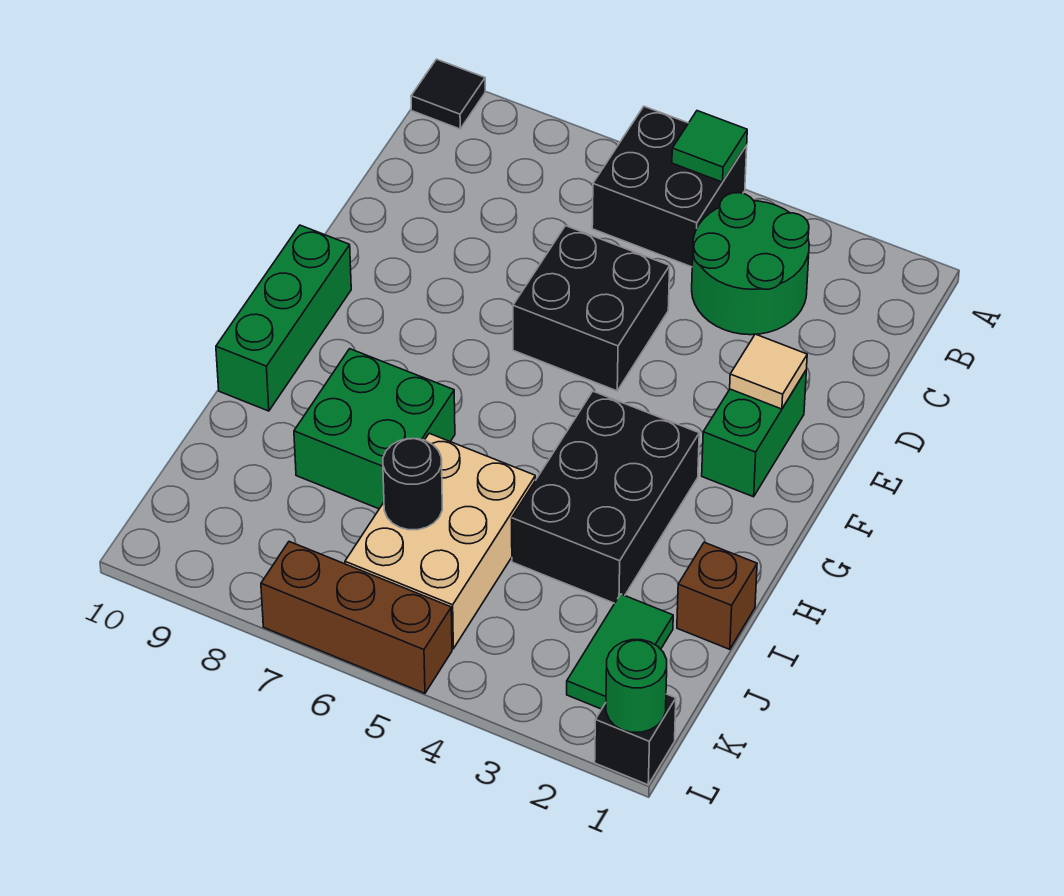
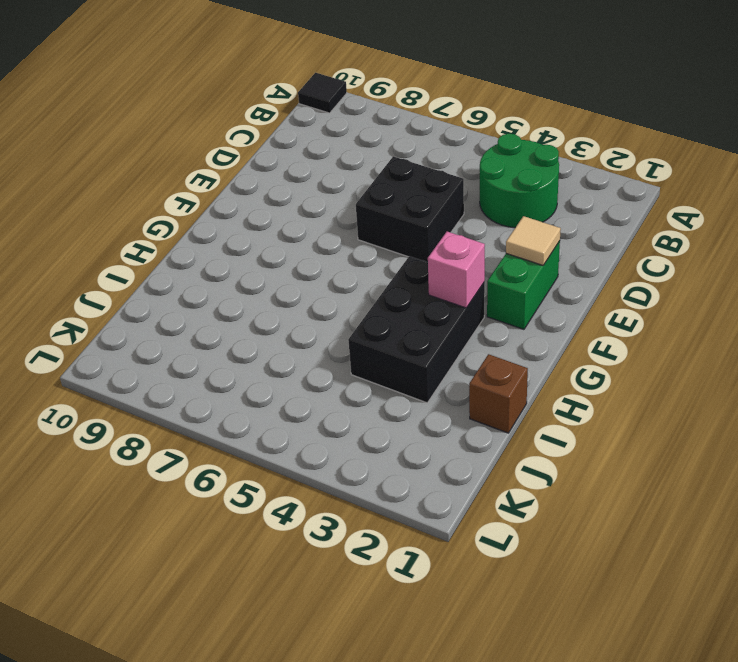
pink 1x1 brick [428,232,485,308] -> none
none -> black 2x2 brick [592,107,747,267]
none -> green 1x3 brick [216,225,351,411]
none -> green 2x2 brick [294,349,455,509]

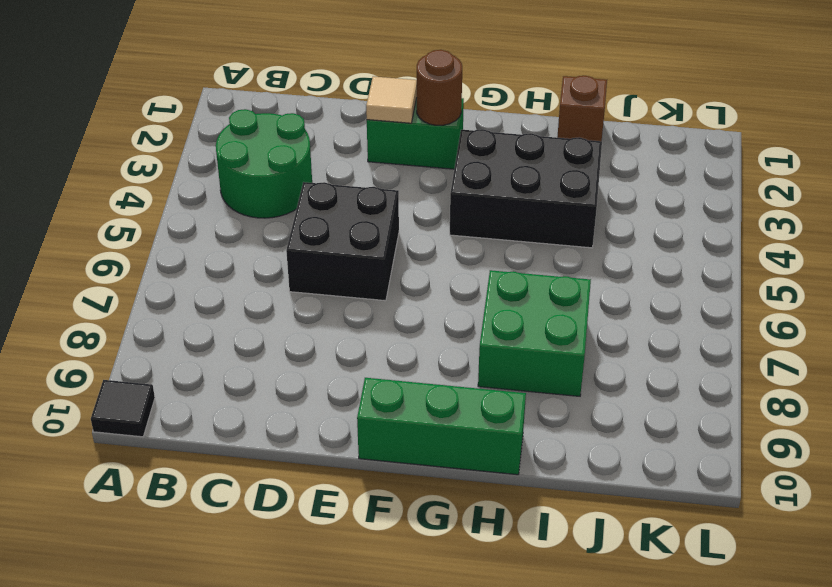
brown 1x1 round brick [417,50,462,125] -> none
none -> black 2x2 brick [592,107,747,267]
none -> tan 2x3 brick [345,433,535,649]
none -> green 1x2 tile [567,594,673,709]

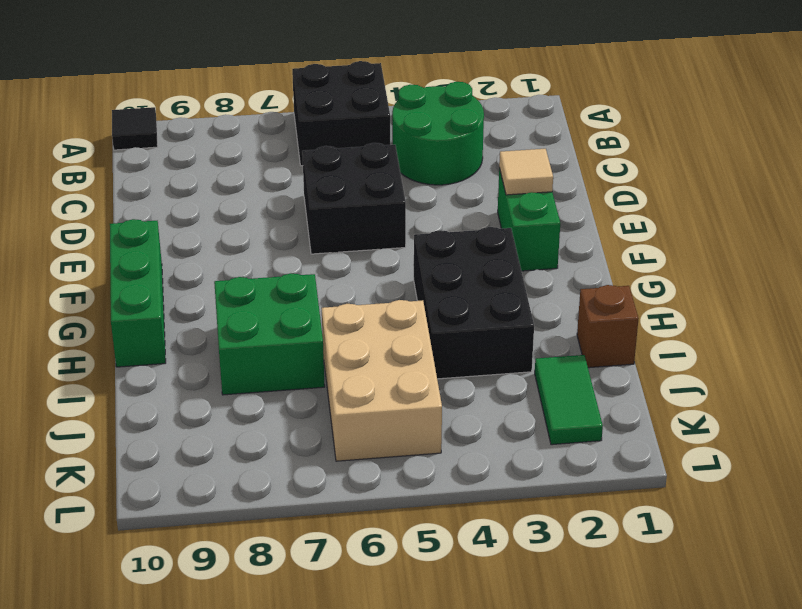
none -> black 1x1 brick [595,694,676,785]
none -> brown 1x3 brick [261,542,452,693]
none -> green 1x1 tile [672,111,747,182]

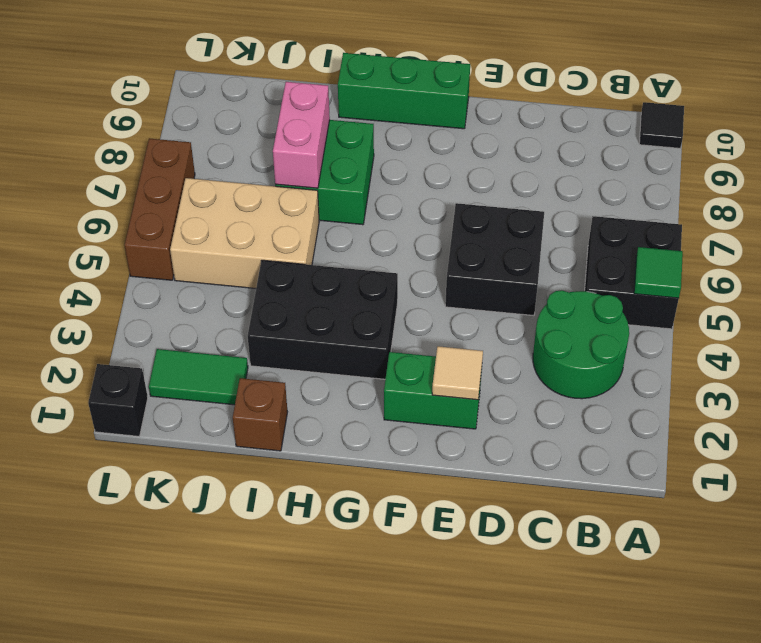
pink 1x2 brick [273,82,330,188] -> none
none -> black 1x1 round brick [383,439,442,530]
none -> green 1x1 round brick [606,640,667,732]

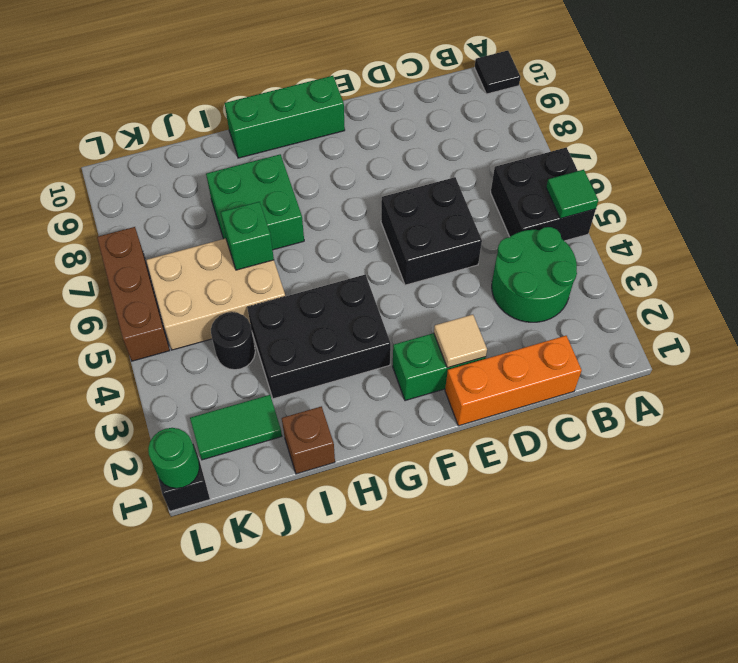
orange 1x3 brick [445,336,582,426] -> none
green 1x1 brick [221,202,274,270] -> none
black 1x1 round brick [211,312,255,370] -> black 1x1 round brick moved to [383,439,442,530]

